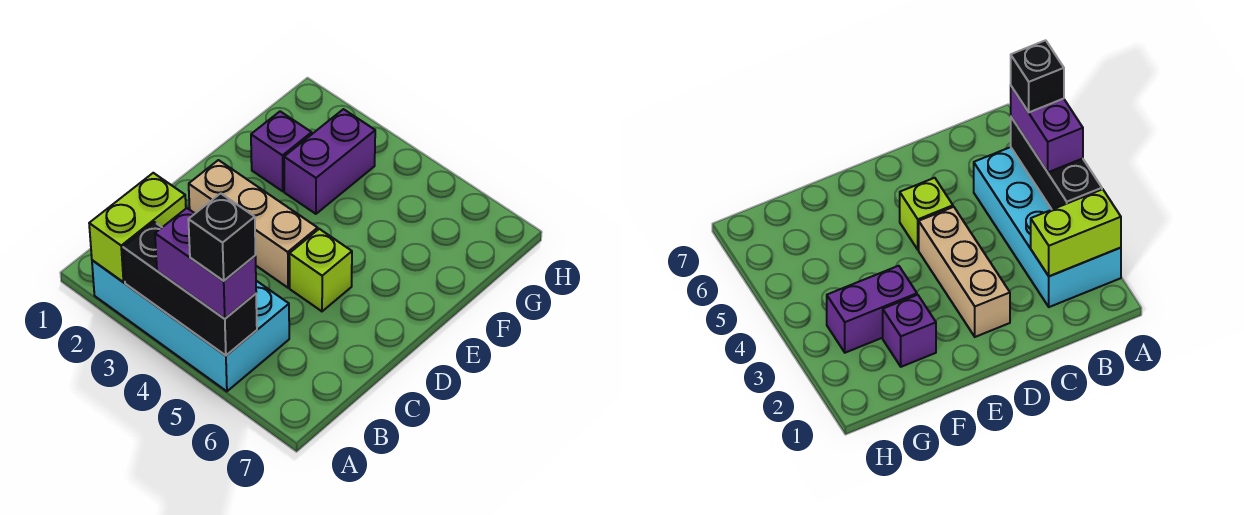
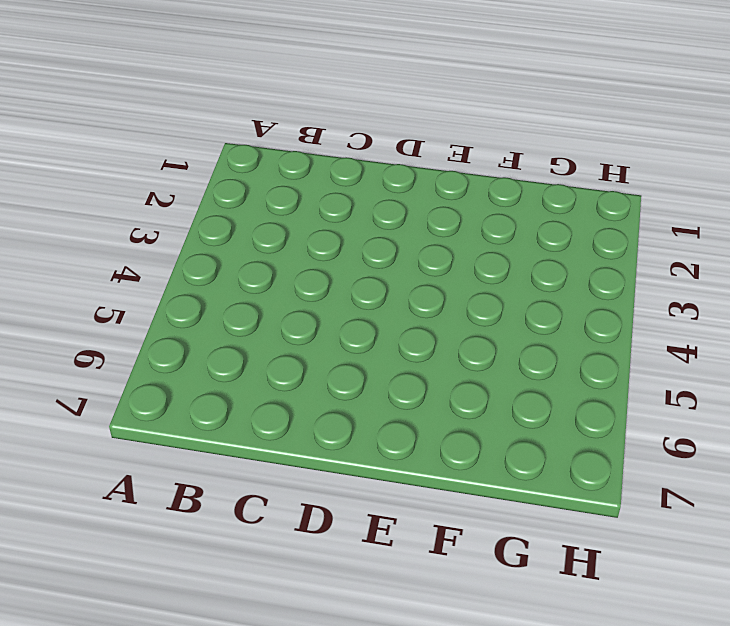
none -> cyan 2x4 brick [92,260,289,391]
none -> tan 1x3 brick [189,160,318,288]

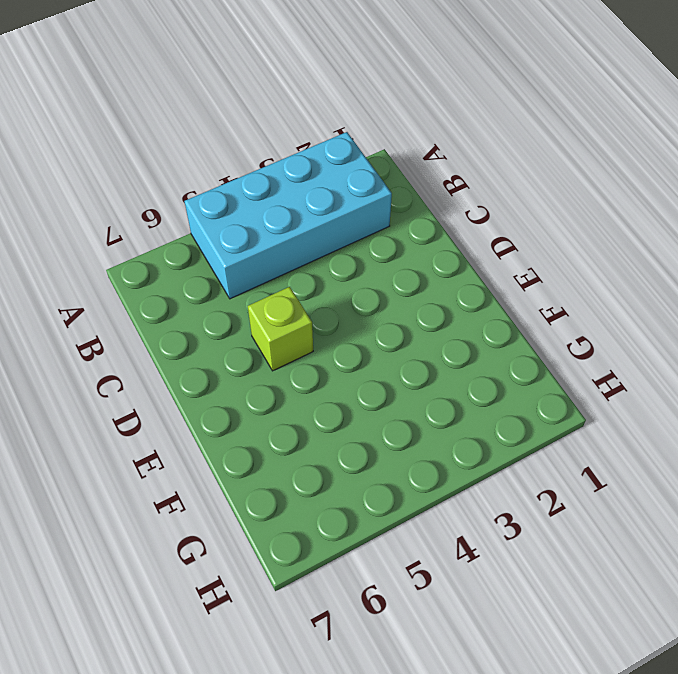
none -> tan 1x3 brick [189,160,318,288]
none -> purple 1x1 brick [251,111,312,191]

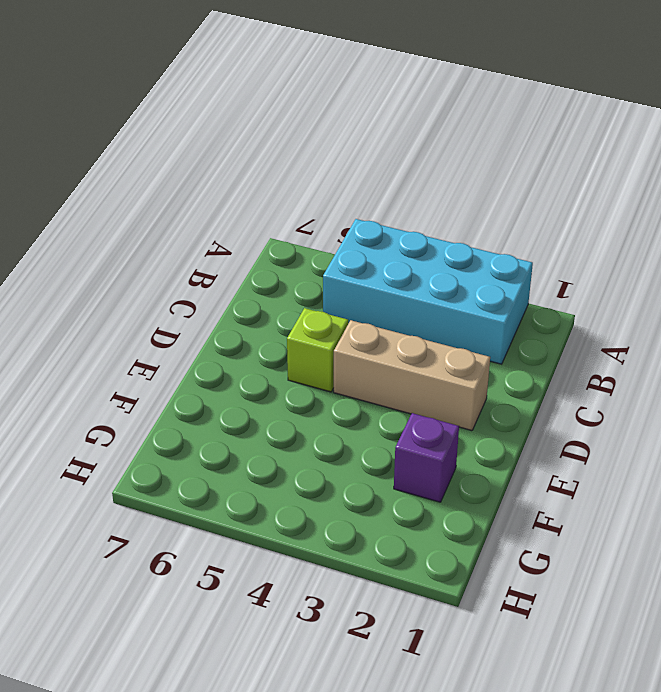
none -> purple 1x2 brick [284,109,375,214]
none -> lime 1x2 brick [89,173,186,282]

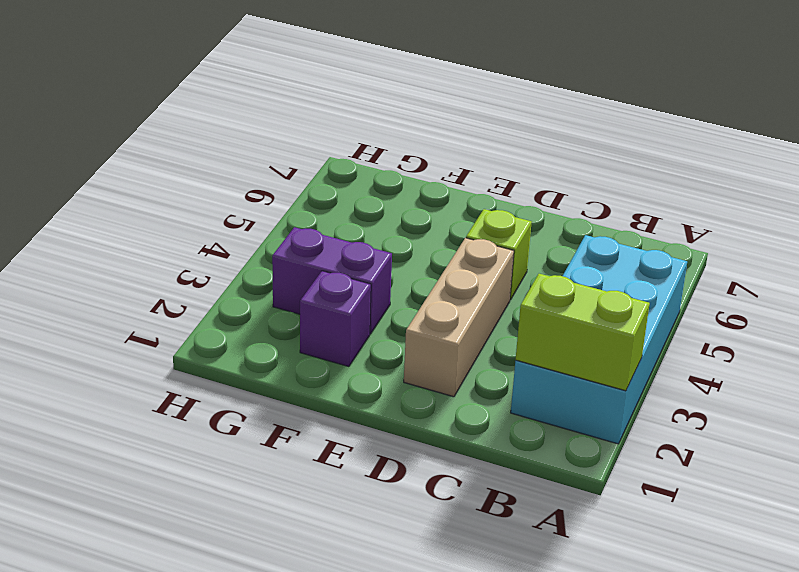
none -> black 1x3 brick [123,222,257,356]
none -> purple 1x2 brick [155,208,256,319]

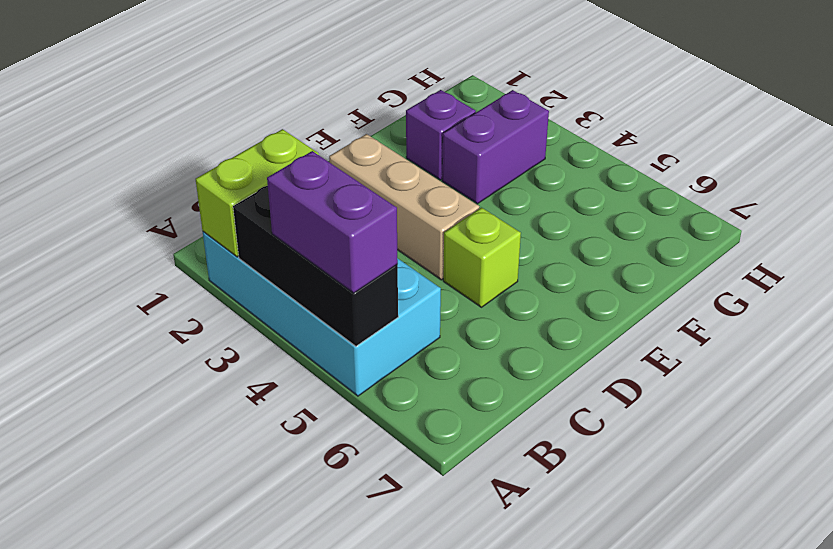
none -> black 1x1 brick [188,193,255,281]

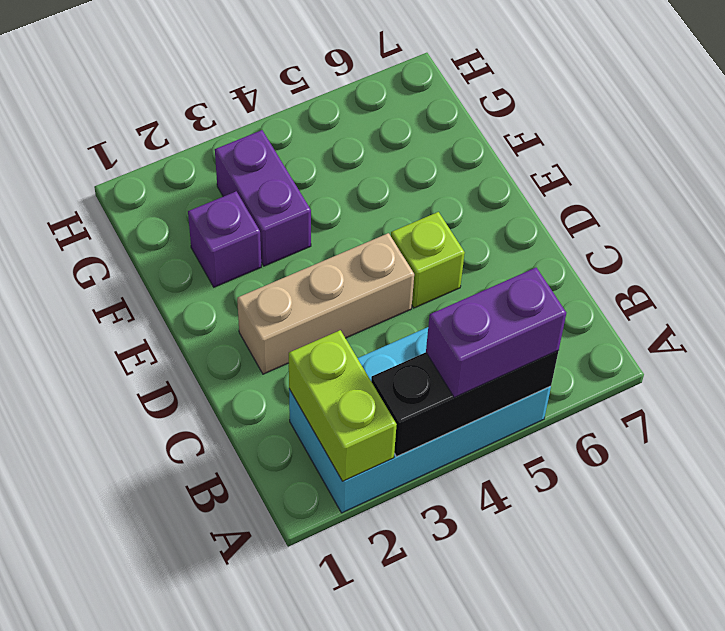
none -> black 1x1 brick [188,193,255,281]

